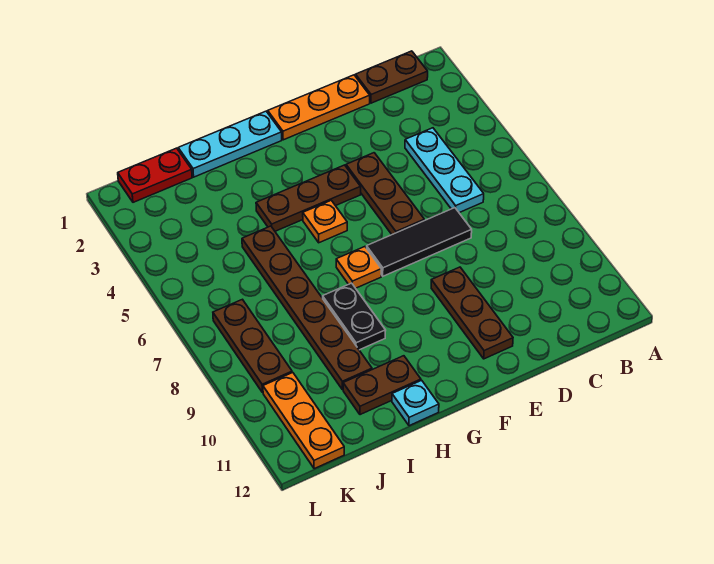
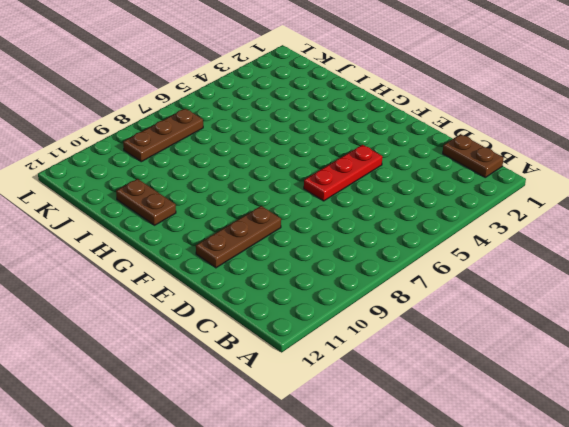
red 1x3 plate [304,145,382,201] -> brown 1x3 plate [346,153,424,234]
none -> cyan 1x3 plate [405,128,484,213]
none -> orange 1x3 plate [268,75,370,140]
none -> black 1x3 tile [367,208,472,276]

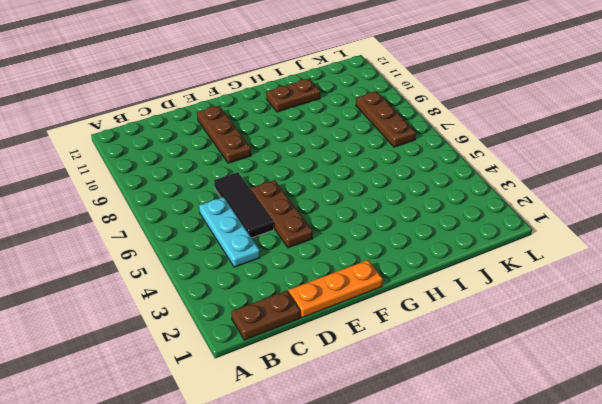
black 1x3 tile [214,172,274,238] -> black 1x3 tile turned to [367,208,472,276]
none -> brown 1x3 plate [256,165,361,231]
none -> cyan 1x3 plate [178,111,282,177]
none -> orange 1x1 plate [303,200,347,243]

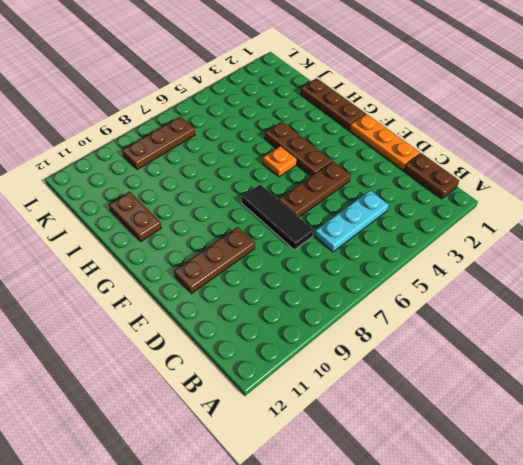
brown 1x3 plate [300,78,366,130] -> cyan 1x3 plate [178,111,282,177]
none -> orange 1x1 plate [336,247,381,288]
none -> black 1x2 plate [323,283,386,350]
none -> cyan 1x1 plate [392,380,439,426]

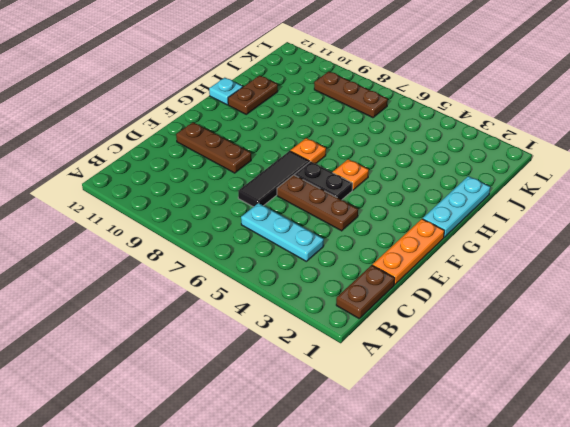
black 1x2 plate [294,161,353,200] -> black 1x2 plate moved to [323,283,386,350]
none -> brown 1x3 plate [256,165,361,231]
none -> brown 1x6 plate [242,226,372,390]
none -> red 1x2 plate [118,148,192,202]

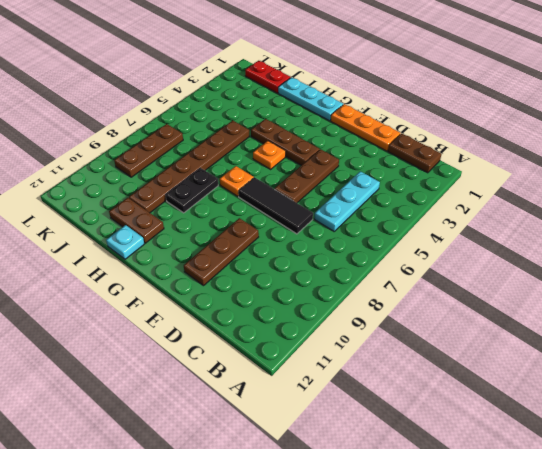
none -> orange 1x3 plate [263,372,344,469]

